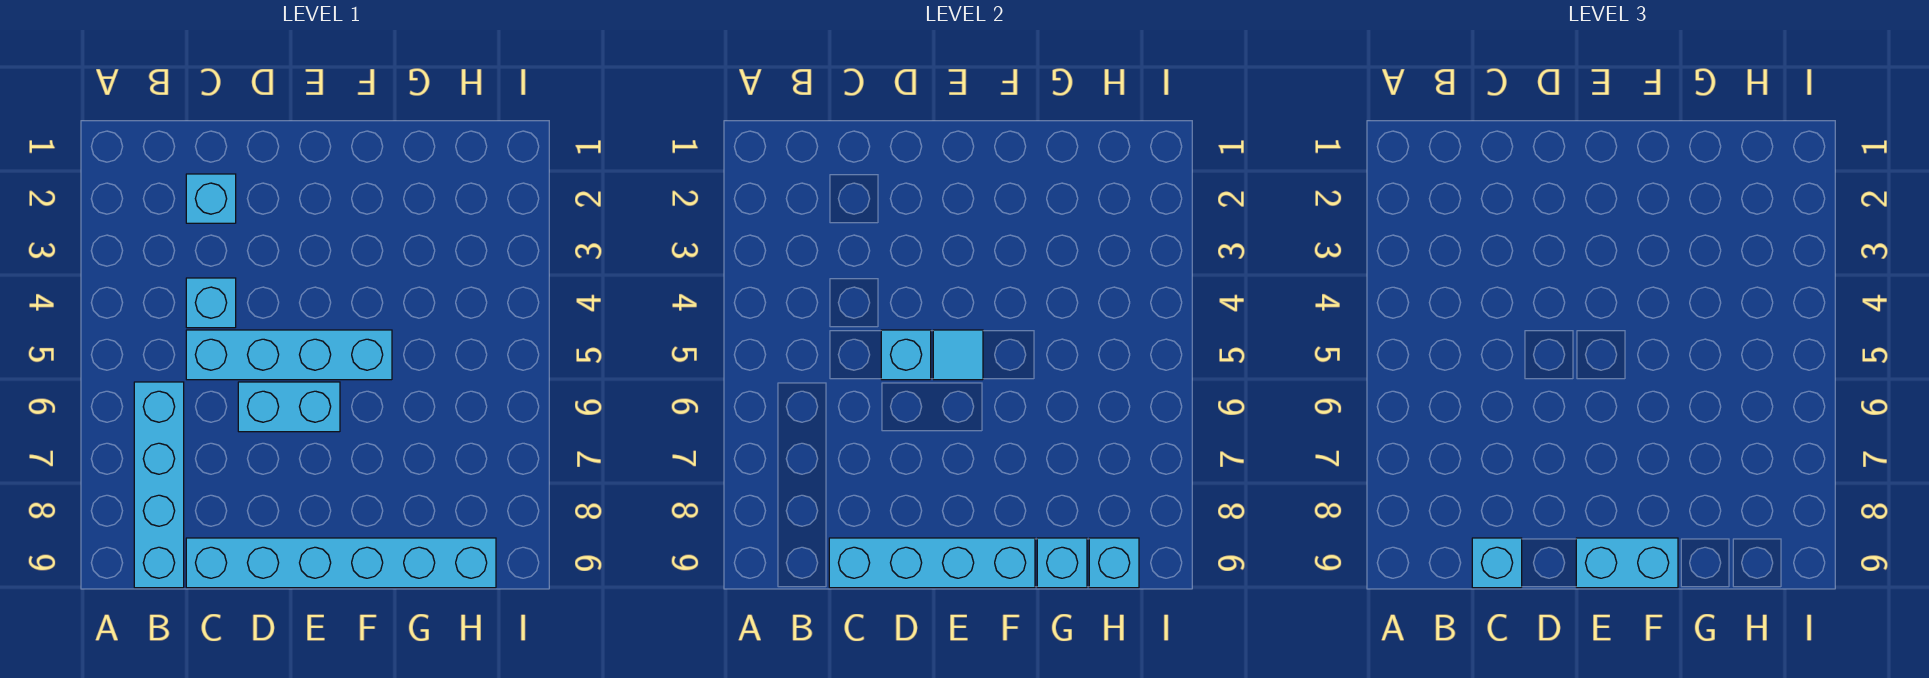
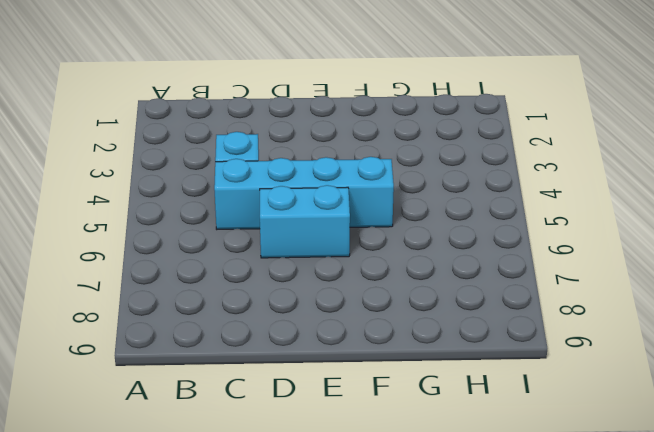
none -> cyan 1x4 brick [134,382,184,588]
none -> cyan 1x1 brick [186,174,236,223]
none -> cyan 1x6 brick [186,538,496,588]

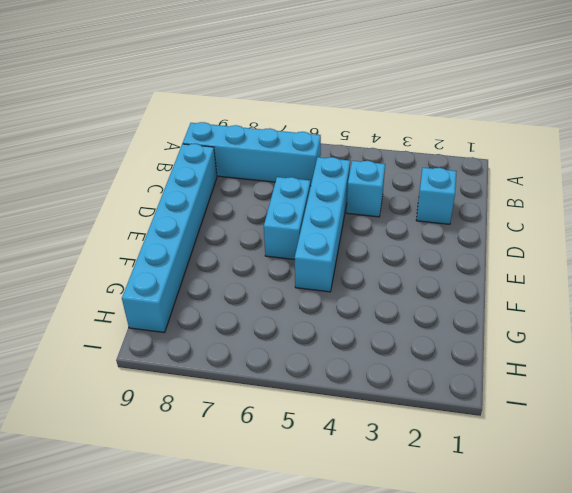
none -> cyan 1x4 brick [829,538,1035,588]
none -> cyan 1x1 brick [881,330,931,380]
none -> cyan 1x1 tile [933,330,983,380]

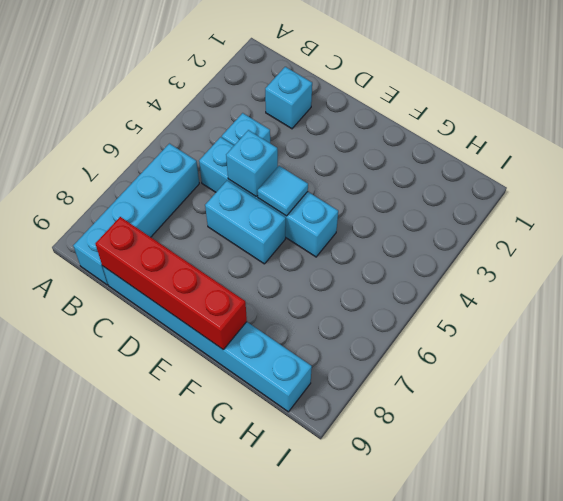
red 1x4 brick [95,217,247,350] -> cyan 1x4 brick [829,538,1035,588]
none -> cyan 1x1 brick [1037,538,1087,588]
none -> cyan 1x1 brick [1089,538,1139,588]
none -> cyan 1x1 brick [1472,538,1522,588]

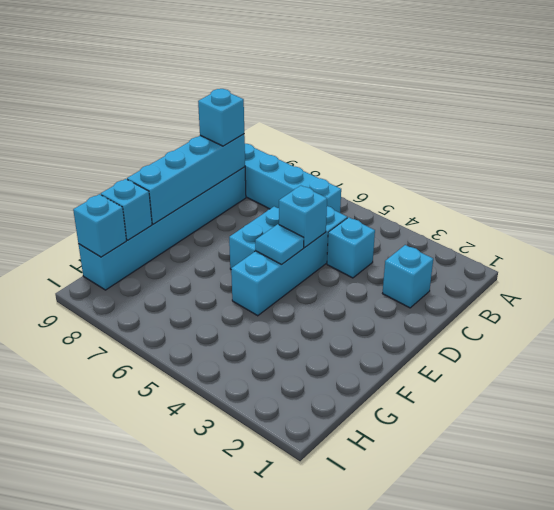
none -> cyan 1x2 brick [1576,538,1678,588]

